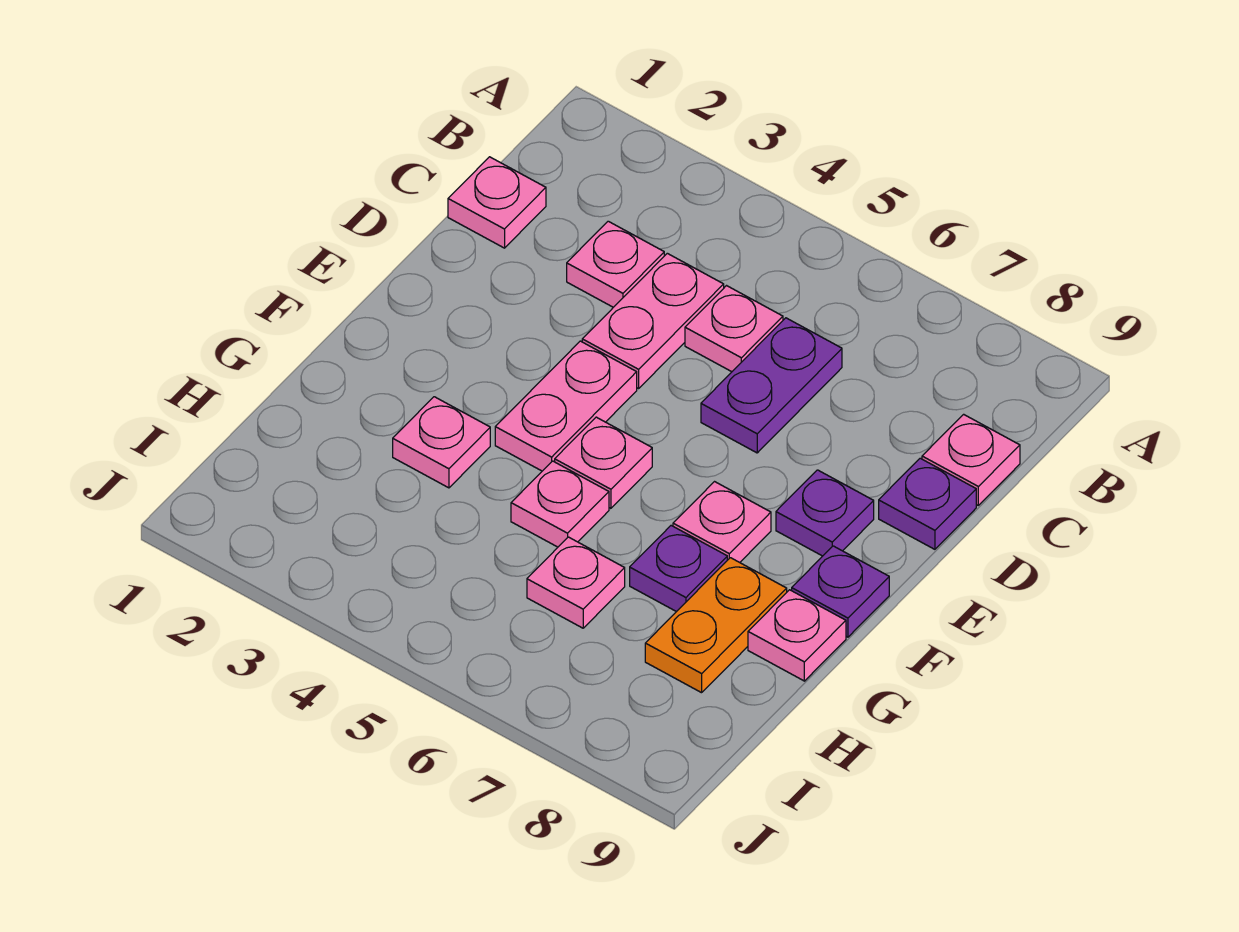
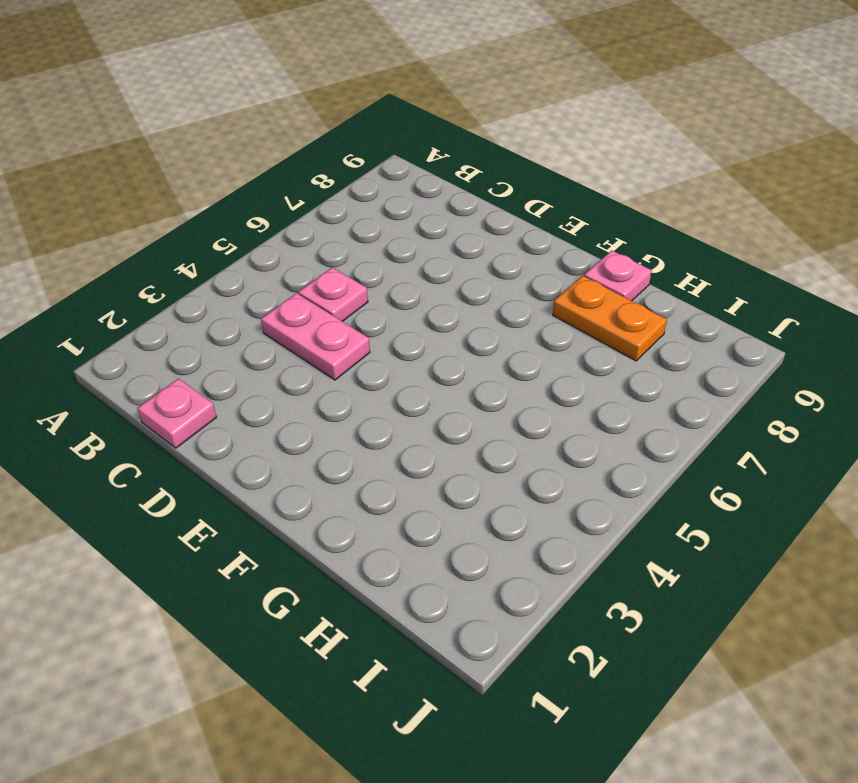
none -> pink 1x1 plate [567,221,664,307]
none -> purple 1x2 plate [701,318,842,453]
none -> pink 1x1 plate [922,414,1020,505]

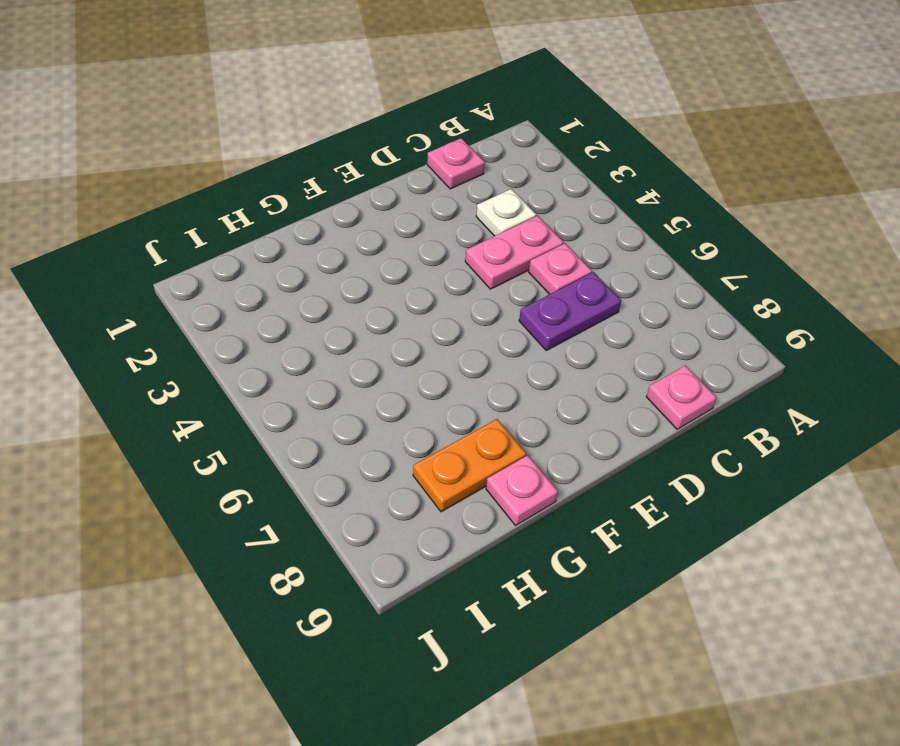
white 1x1 plate [476,189,536,236] -> pink 1x1 plate [567,221,664,307]
none -> purple 1x1 plate [879,458,976,549]
none -> pink 1x2 plate [495,341,637,471]
none -> purple 1x1 plate [776,470,874,556]

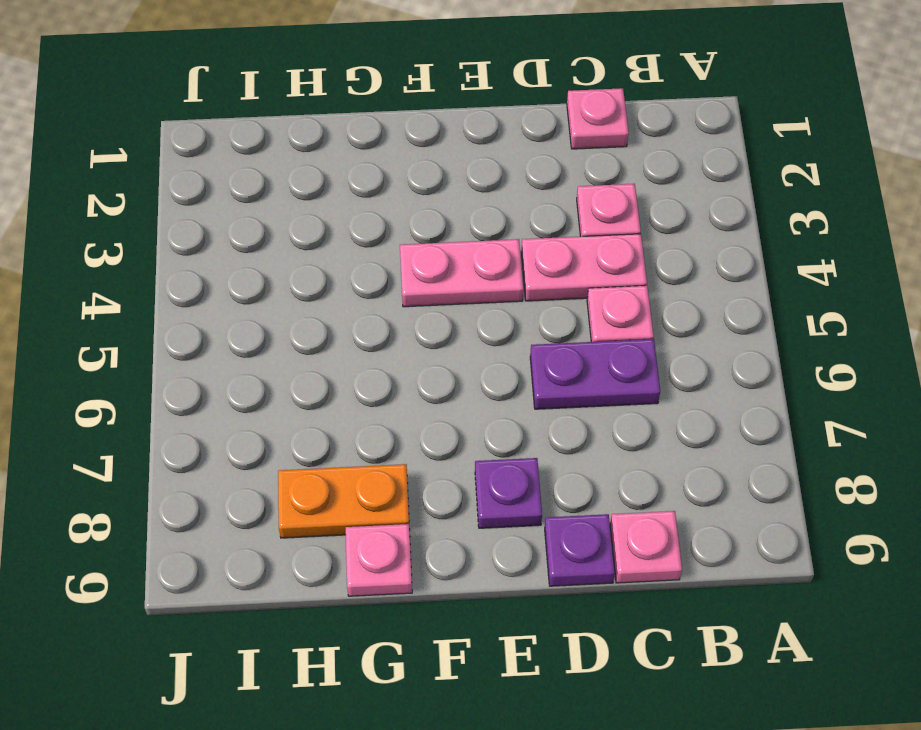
none -> pink 1x1 plate [555,417,652,508]
none -> pink 1x1 plate [673,482,771,562]
none -> purple 1x1 plate [792,546,889,637]

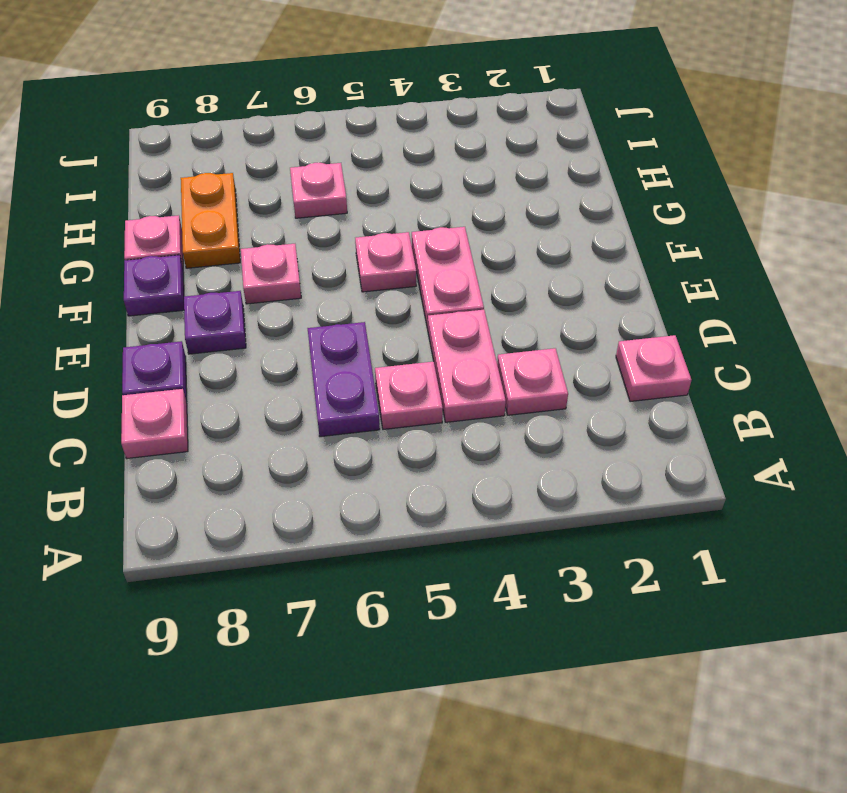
none -> pink 1x1 plate [393,397,490,488]
none -> pink 1x1 plate [511,461,609,547]
none -> purple 1x1 plate [630,526,727,612]

